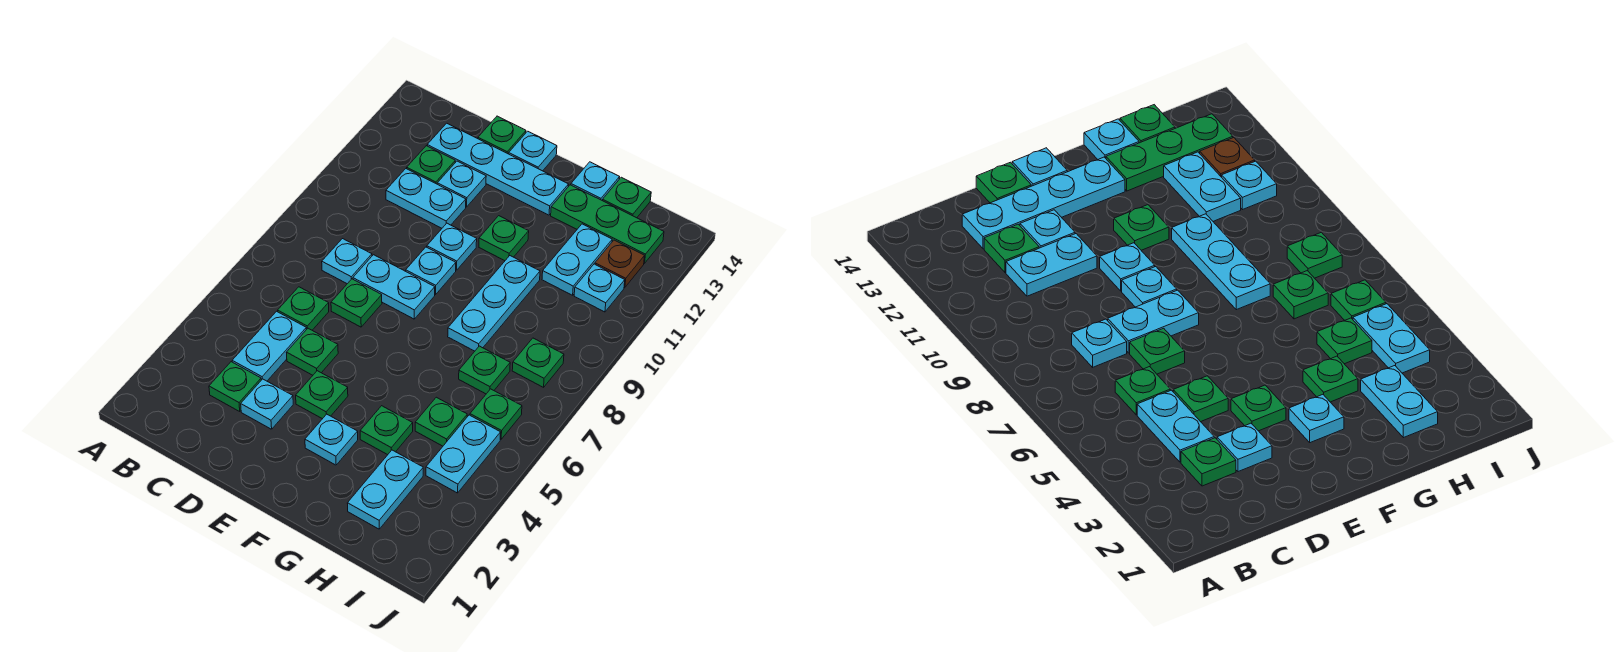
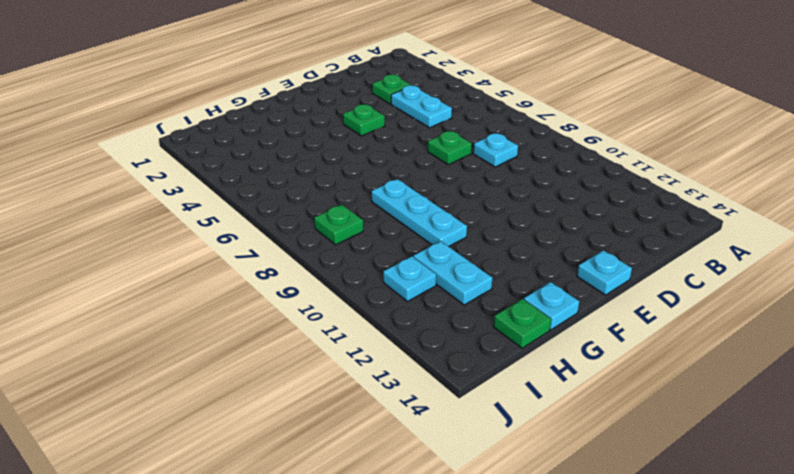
none -> green 1x1 plate [278,287,329,330]
none -> cyan 1x2 plate [386,169,466,228]
none -> green 1x1 plate [407,146,455,184]
none -> cyan 1x4 plate [427,123,569,215]

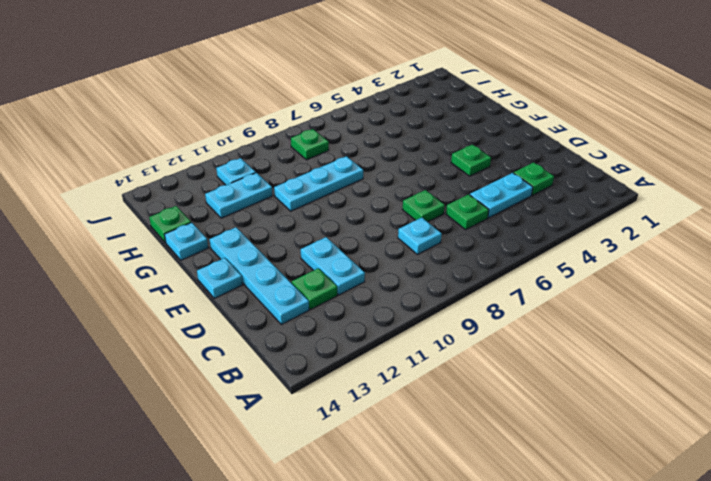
none -> cyan 1x1 plate [241,379,293,429]
none -> green 1x1 plate [286,328,338,375]
none -> cyan 1x2 plate [353,255,435,319]
none -> cyan 1x1 plate [437,161,486,207]

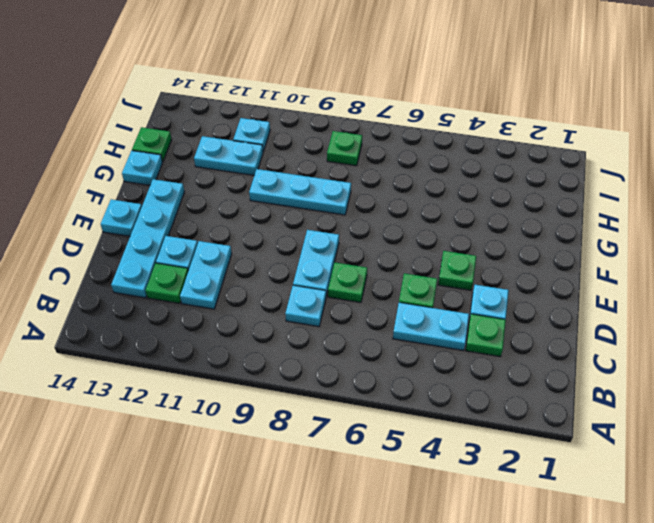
none -> green 1x1 plate [278,287,329,330]
none -> green 1x1 plate [478,116,526,154]
none -> cyan 1x1 plate [406,247,456,295]
none -> cyan 1x1 plate [427,223,477,270]

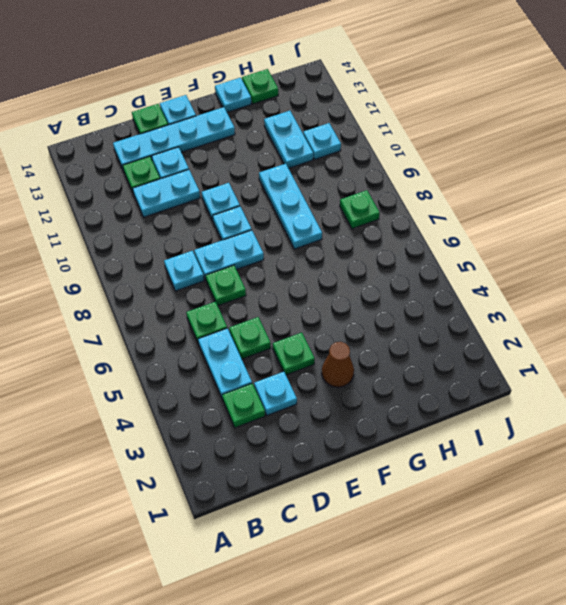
brown 1x1 cone [322,342,354,387] -> cyan 1x1 plate [305,414,358,465]
none -> green 1x1 plate [479,216,529,261]
none -> green 1x1 plate [360,406,413,455]
none -> green 1x3 plate [551,185,664,263]
none -> cyan 1x2 plate [347,450,423,529]

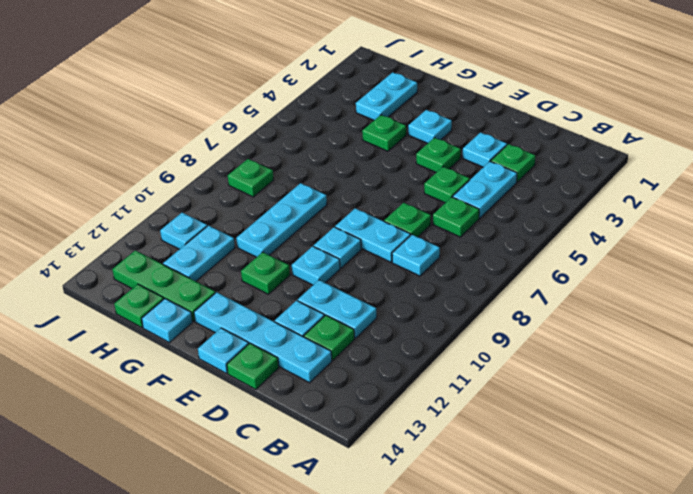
none -> green 1x1 plate [415,397,467,446]
none -> green 1x1 plate [459,346,510,394]
none -> cyan 1x2 plate [426,415,501,493]
none -> green 1x1 plate [470,389,522,439]

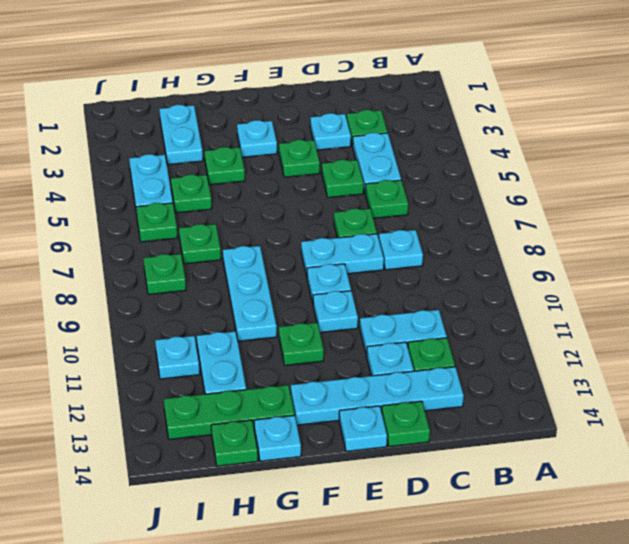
none -> brown 1x1 plate [595,240,644,288]

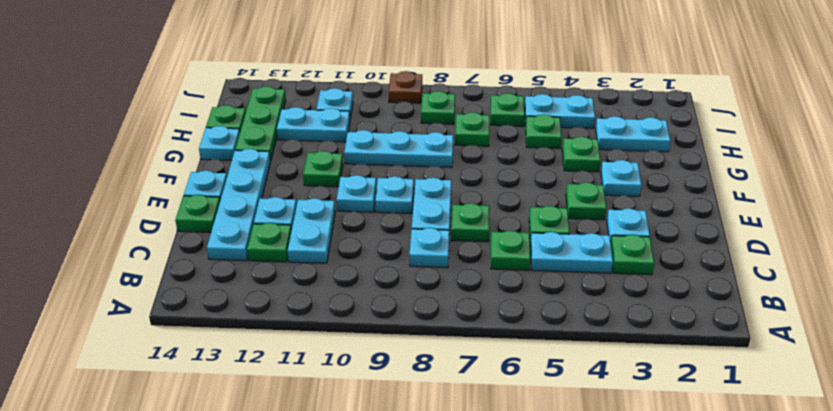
brown 1x1 plate [389,71,422,103] -> brown 1x1 plate moved to [595,240,644,288]

